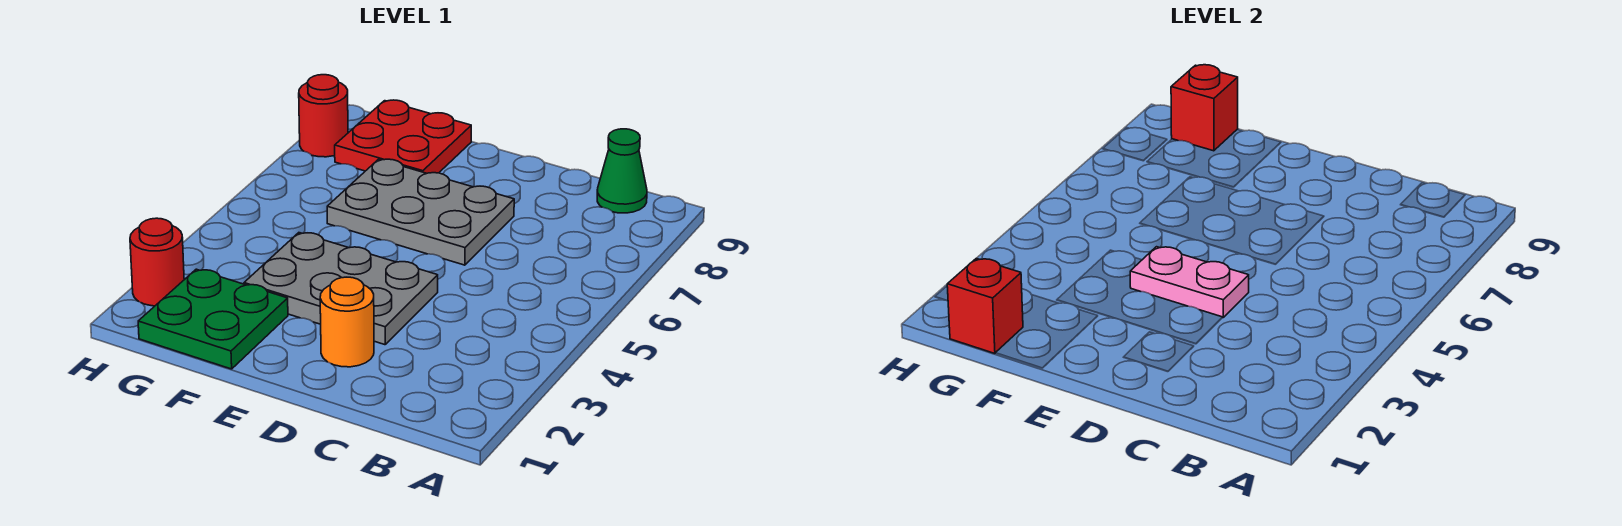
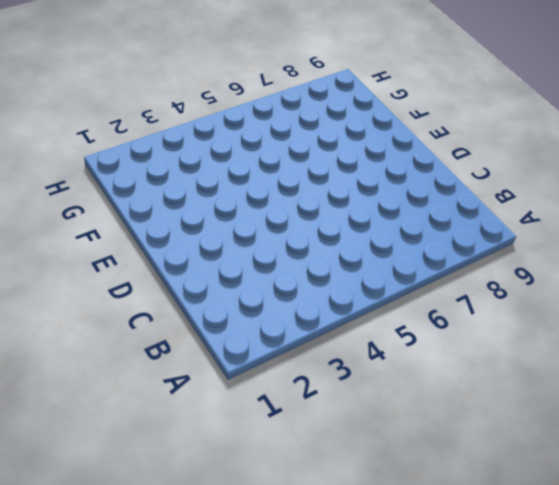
none -> green 1x1 cone [597,129,647,213]
none -> orange 1x1 round brick [320,277,374,367]

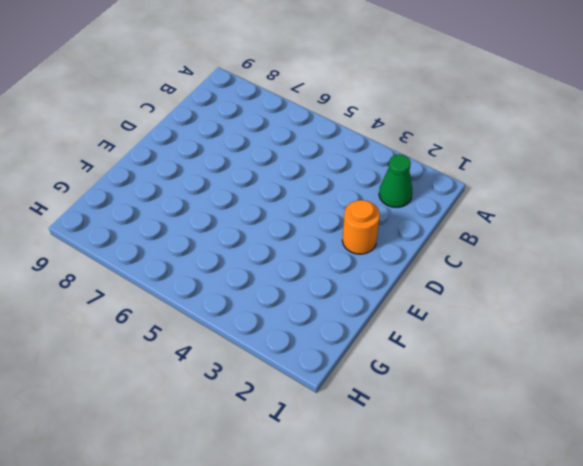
green 1x1 cone [379,154,412,207] -> green 1x1 cone moved to [597,129,647,213]
none -> grey 2x3 plate [244,233,438,345]
none -> grey 2x3 plate [327,159,514,265]

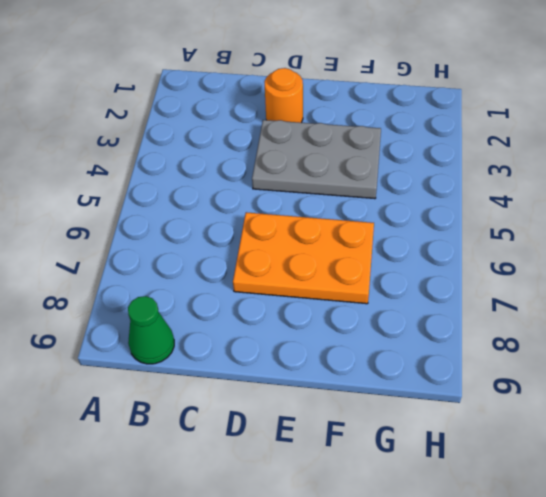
orange 2x3 plate [233,212,374,304] -> grey 2x3 plate [327,159,514,265]
none -> green 2x2 plate [138,269,288,369]
none -> red 2x2 plate [335,100,471,173]

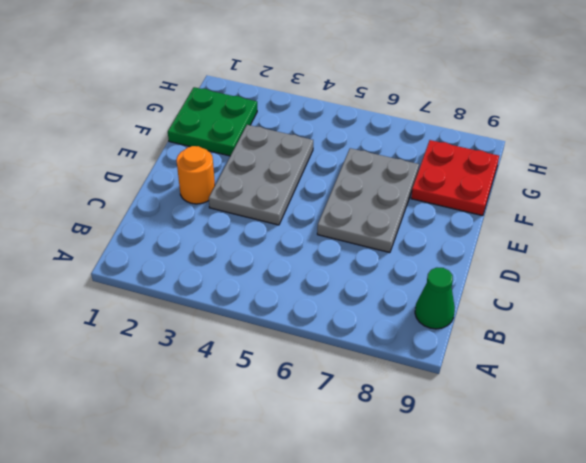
none -> red 1x1 round brick [130,218,184,306]
none -> red 1x1 round brick [299,75,348,157]

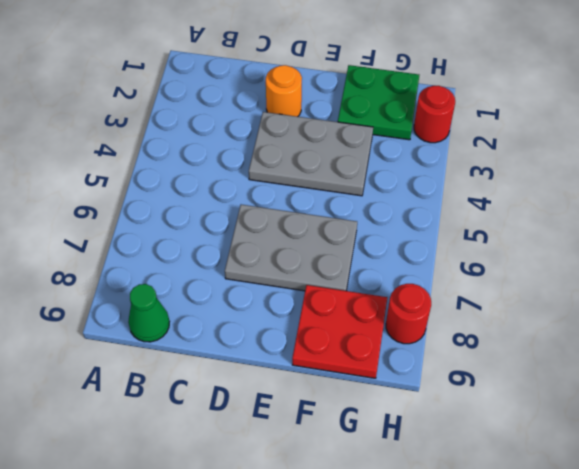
none -> pink 1x2 plate [1130,247,1249,317]
none -> red 1x1 brick [947,258,1023,353]

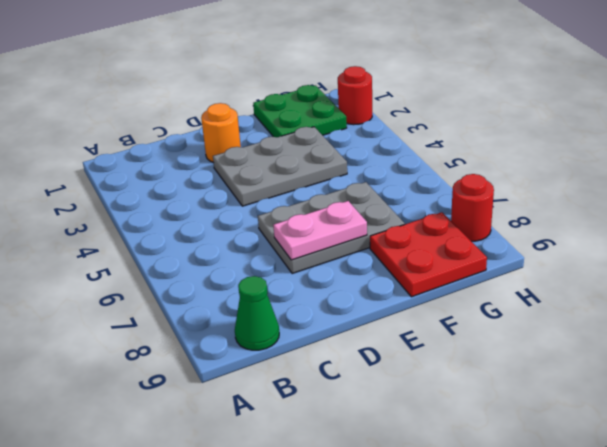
pink 1x2 plate [273,201,367,260] -> pink 1x2 plate moved to [1130,247,1249,317]
none -> red 1x1 brick [947,258,1023,353]
none -> red 1x1 brick [1171,65,1238,151]

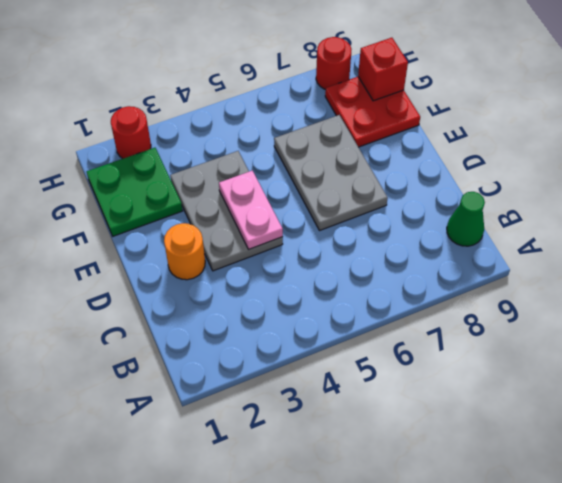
none -> red 1x1 brick [947,258,1023,353]

